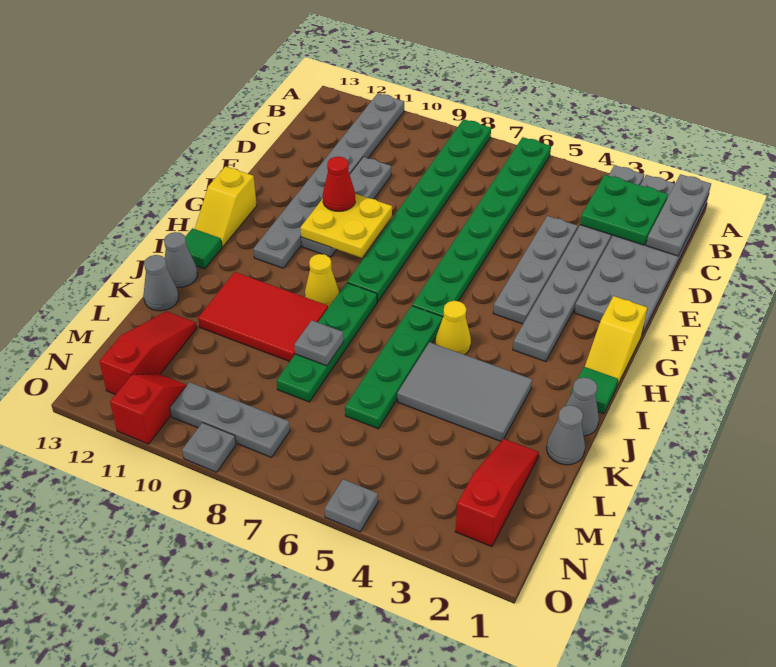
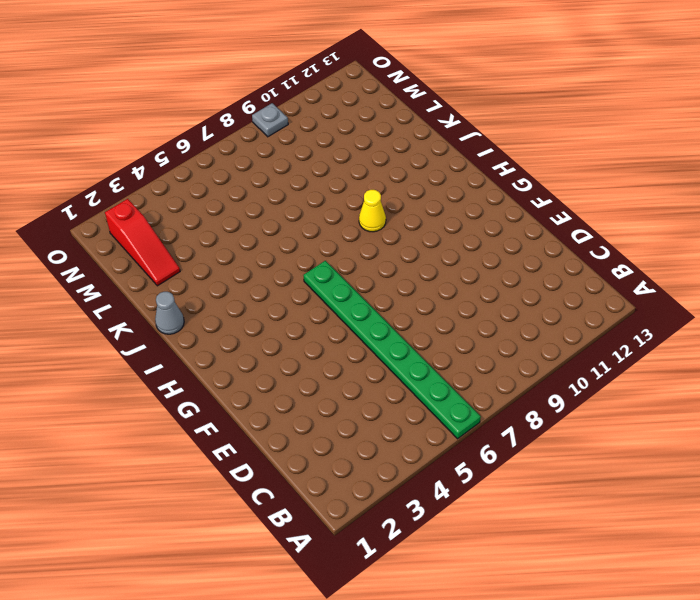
none -> grey 2x6 plate [574,175,709,335]
none -> grey 1x8 plate [513,165,644,362]
none -> green 1x8 plate [347,119,491,302]
none -> grey 1x8 plate [254,93,404,268]

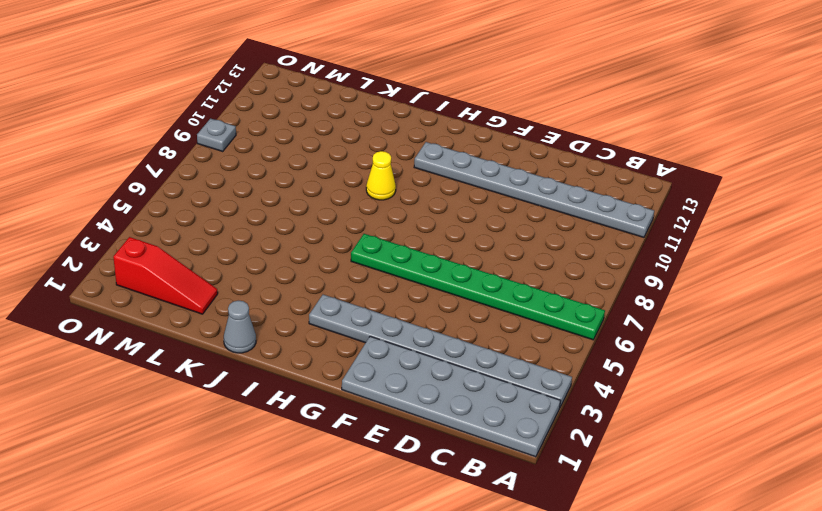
none -> green 1x8 plate [347,119,491,302]
none -> grey 1x4 plate [493,216,578,324]
none -> grey 1x4 plate [301,157,391,257]
none -> yellow 1x2 slope [585,296,647,386]

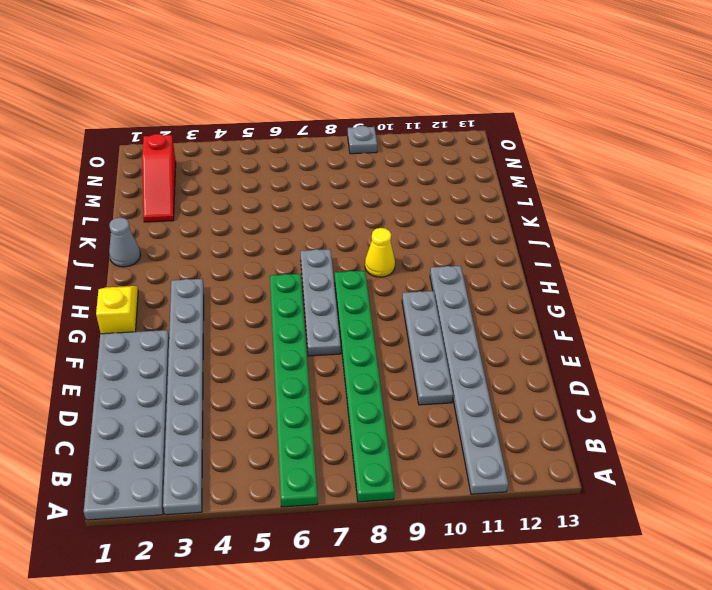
grey 1x4 plate [301,249,341,356] -> grey 1x4 plate moved to [493,216,578,324]
none -> yellow 1x2 slope [195,166,257,247]
none -> green 1x1 tile [570,367,618,414]
none -> yellow 1x1 cone [436,301,471,355]
none -> green 1x4 plate [345,306,443,429]

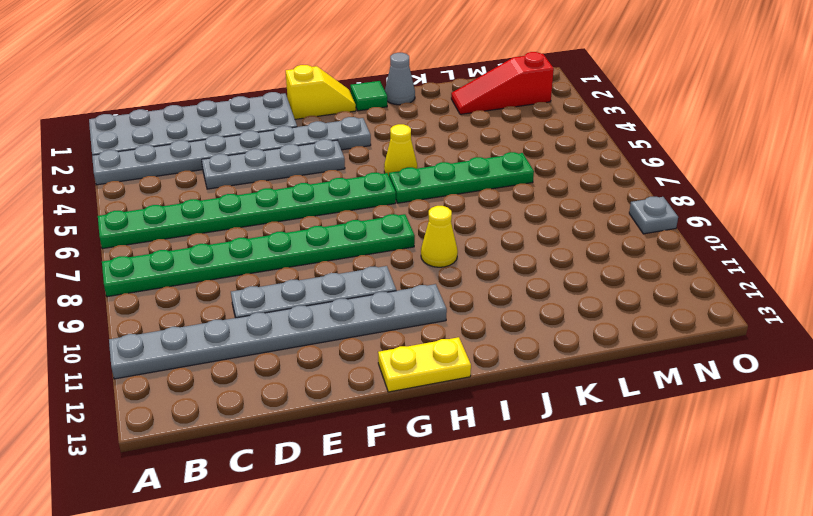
yellow 1x2 plate [378,337,471,392] -> yellow 1x2 slope [195,166,257,247]
none -> green 1x4 plate [277,283,377,402]
none -> green 1x1 tile [185,228,222,269]
none -> grey 2x3 tile [397,342,532,441]
none -> red 2x3 tile [198,272,328,362]

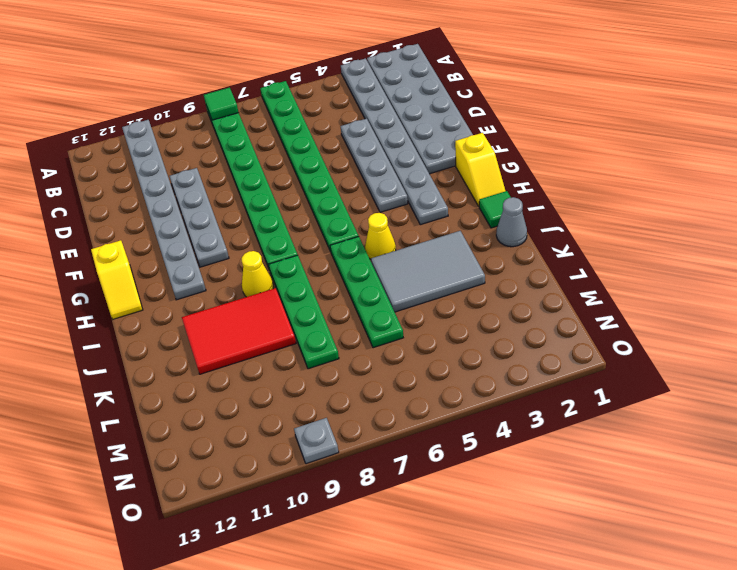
green 1x1 tile [204,88,239,120] -> green 1x1 tile moved to [185,228,222,269]
none -> grey 1x1 cone [164,232,198,287]
none -> grey 1x1 cone [546,405,585,465]
none -> grey 1x1 cone [143,255,179,311]
none -> red 1x3 slope [455,439,539,547]

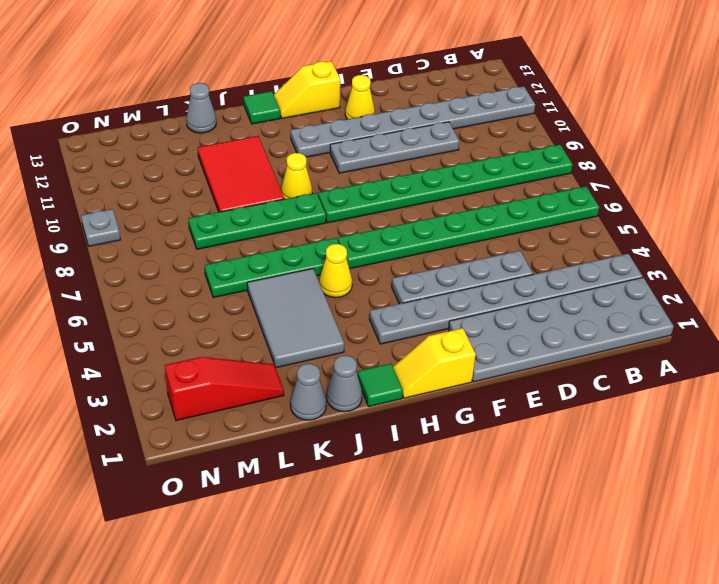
yellow 1x1 cone [345,75,375,119] -> none
none -> grey 1x1 cone [164,232,198,287]
none -> red 1x3 slope [99,311,197,395]
none -> grey 1x3 plate [170,382,290,457]
none -> red 1x2 slope [110,373,187,444]

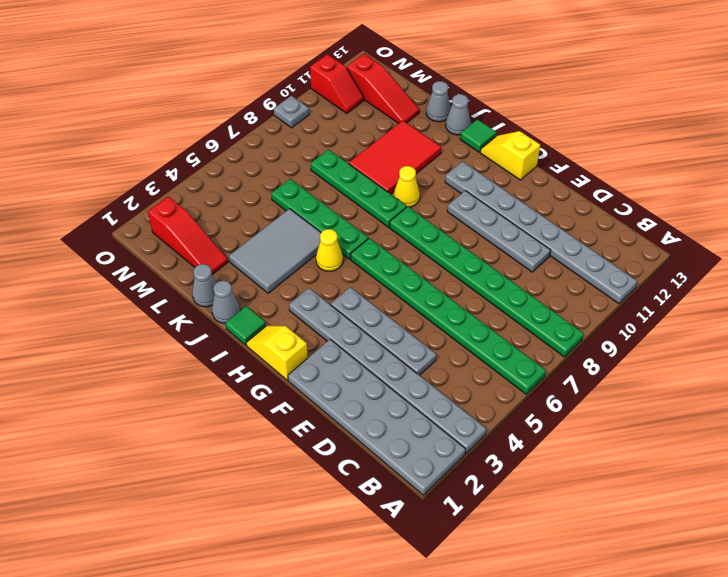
none -> grey 1x3 plate [170,382,290,457]
none -> grey 1x1 plate [325,479,378,532]
none -> grey 1x3 plate [646,174,711,256]
none -> green 2x2 plate [580,175,668,245]

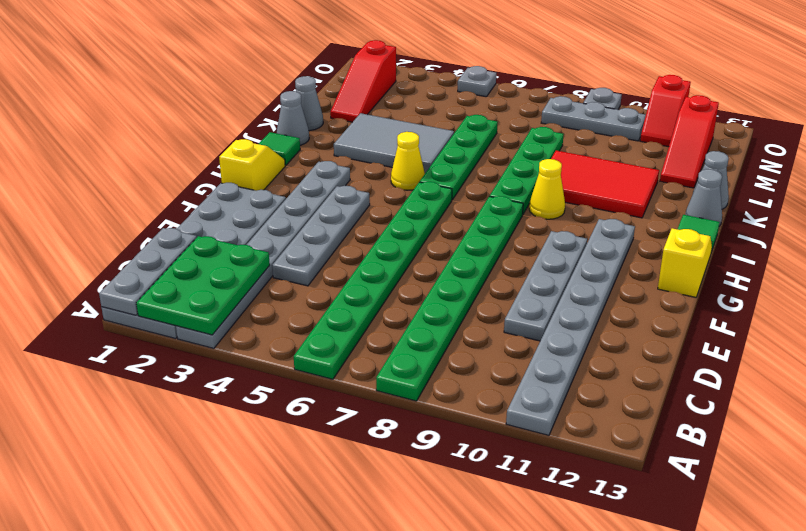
green 2x3 plate [136,236,270,335] -> green 2x2 plate [580,175,668,245]
none -> yellow 2x2 plate [300,194,392,258]
none -> grey 1x1 plate [294,321,344,366]
none -> red 1x1 cone [323,157,355,211]

